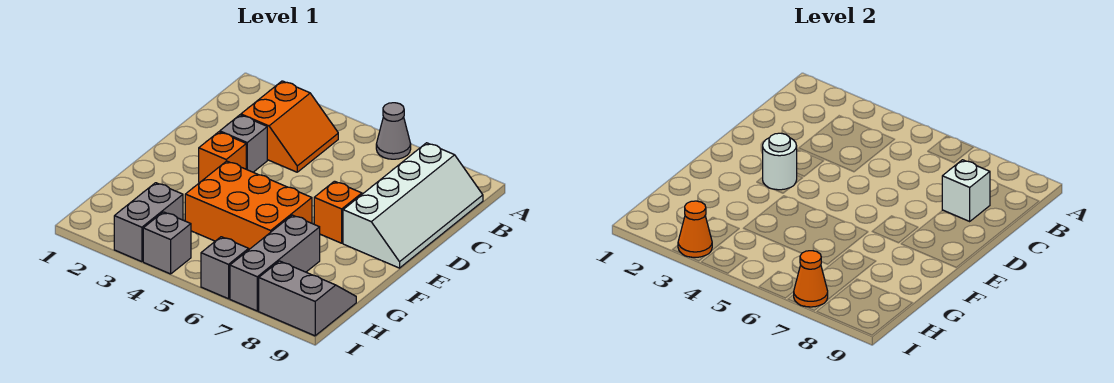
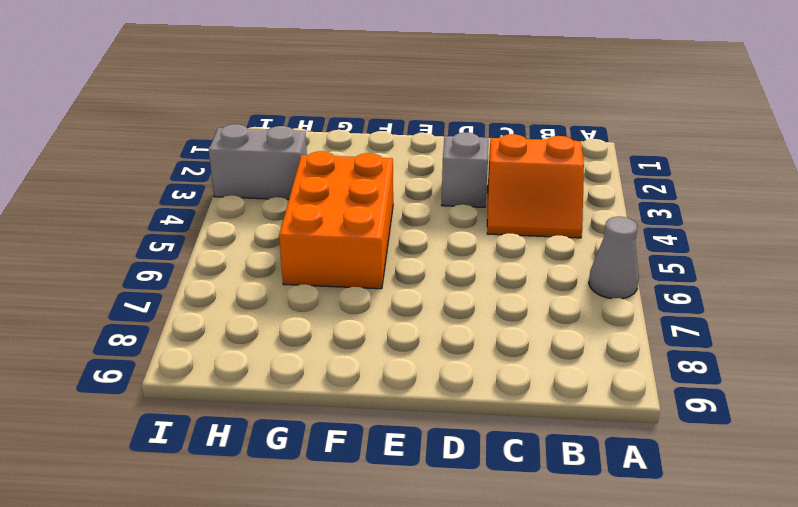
none -> white 2x4 slope [343,143,483,268]
none -> orange 1x1 brick [199,132,246,183]
none -> orange 1x1 brick [314,181,362,243]

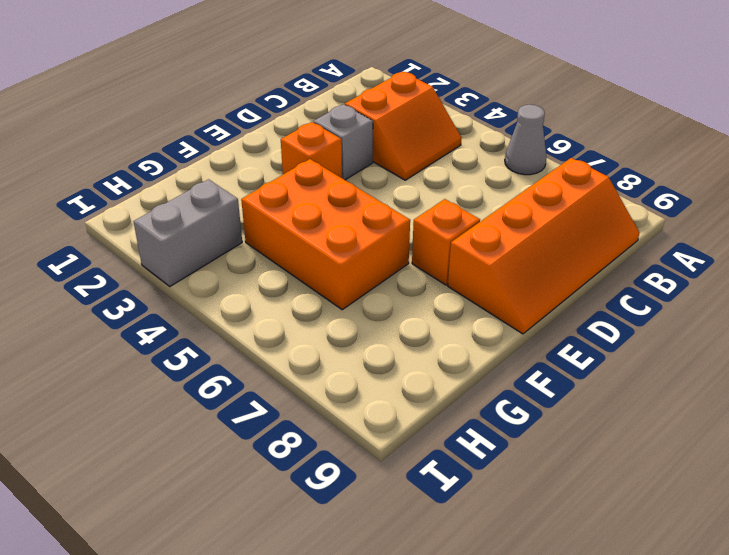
orange 2x4 slope [448,158,640,334] -> white 2x4 slope [343,143,483,268]
none -> grey 1x3 brick [230,215,320,311]
none -> grey 2x2 slope [259,261,356,336]
none -> grey 1x1 brick [143,212,191,274]

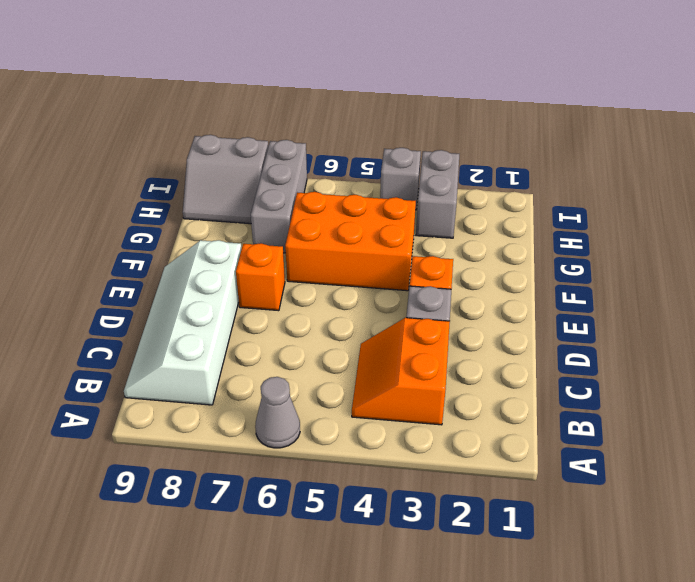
none -> grey 1x1 brick [201,237,249,299]
none -> white 1x1 brick [942,160,990,221]
none -> white 1x1 round brick [763,133,797,190]

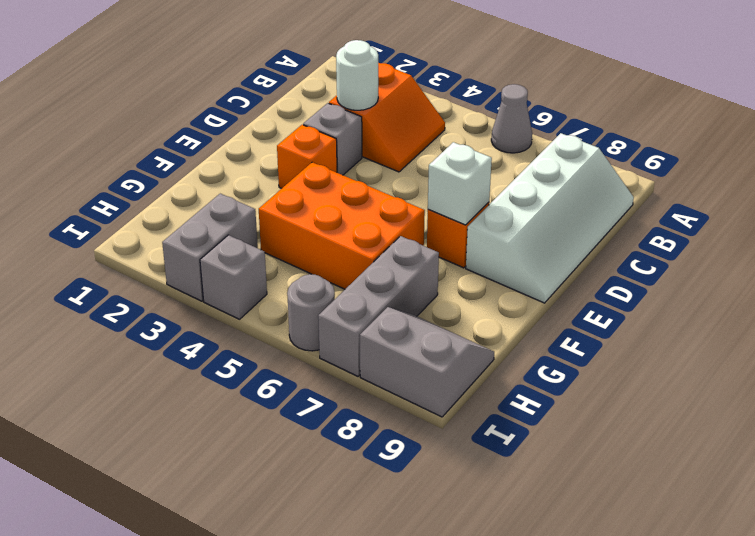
white 1x1 round brick [336,40,378,110] -> white 1x1 round brick moved to [763,133,797,190]
white 1x1 brick [428,142,492,225] -> white 1x1 brick moved to [942,160,990,221]
grey 1x1 round brick [287,274,335,351] -> grey 1x1 brick [201,237,249,299]
none -> orange 1x1 cone [678,201,712,257]
none -> orange 1x1 cone [794,251,828,307]

